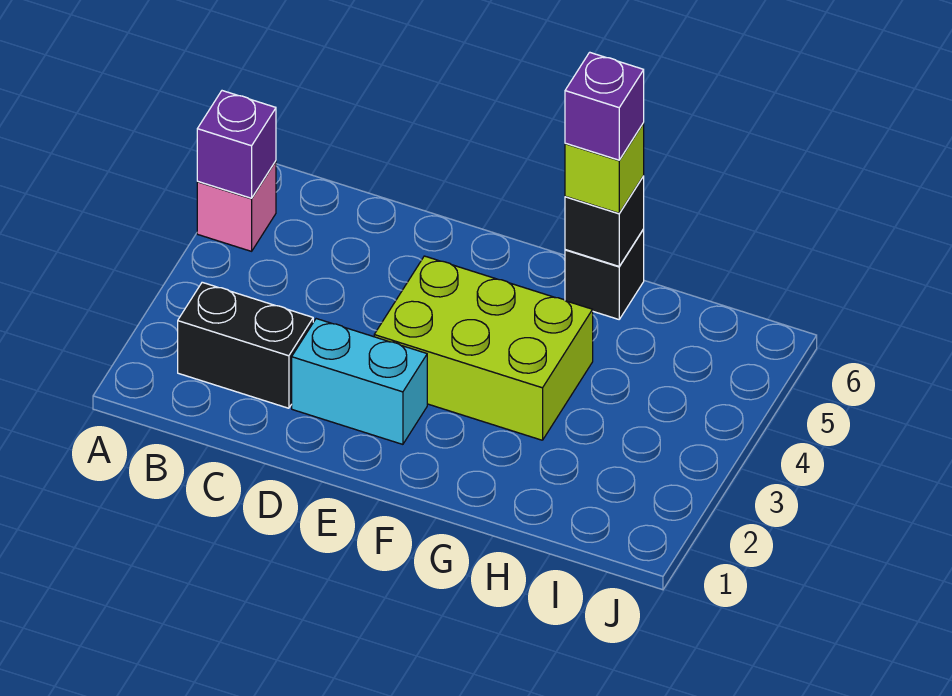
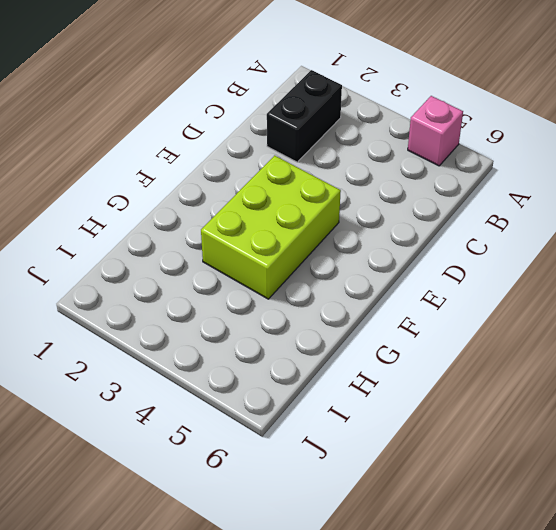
none -> cyan 1x2 brick [292,319,427,444]
none -> black 1x1 brick [565,229,644,319]

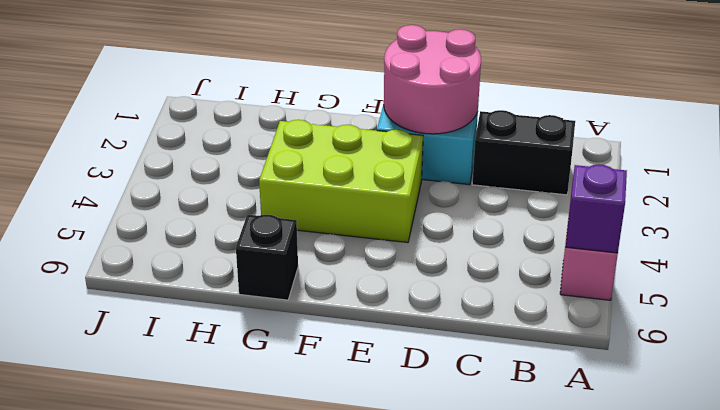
pink 2x2 round brick [384,25,481,134] -> none
none -> black 1x1 brick [565,176,644,266]
none -> lime 1x1 brick [565,123,644,213]

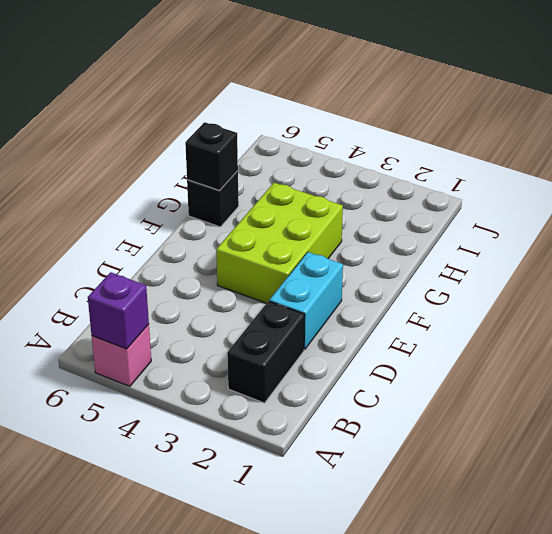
none -> lime 1x1 brick [565,123,644,213]
none -> purple 1x1 brick [565,52,644,160]

